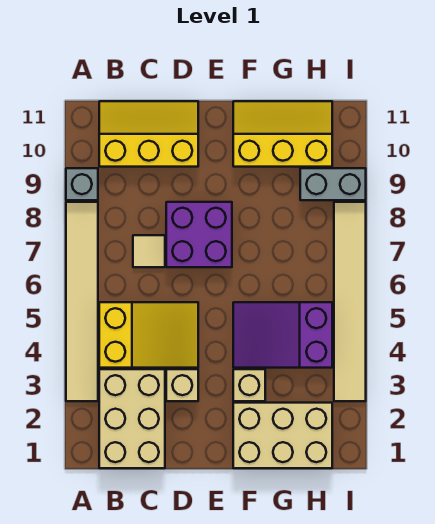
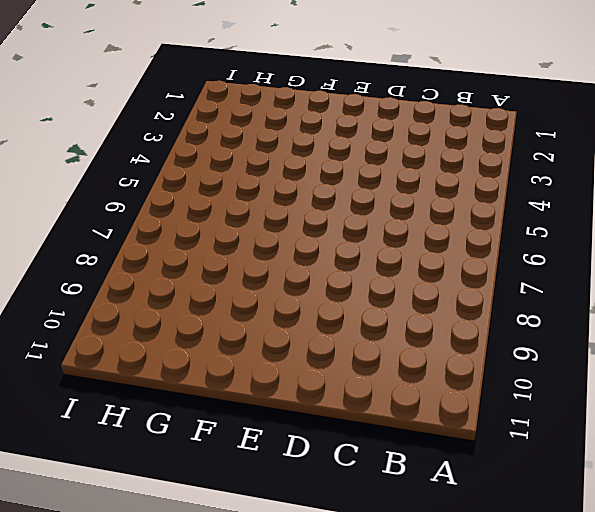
none -> tan 1x6 tile [66,202,98,401]
none -> grey 1x1 brick [66,168,98,200]
none -> tan 2x3 brick [99,369,165,468]

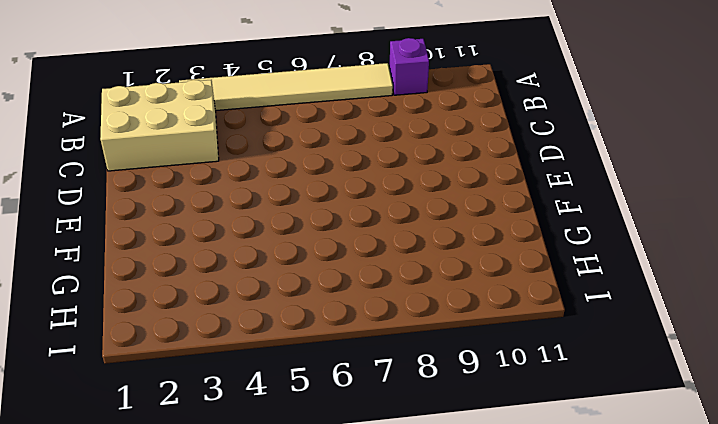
purple 1x1 brick [389,38,429,95] -> grey 1x1 brick [66,168,98,200]
none -> yellow 2x3 slope [99,302,198,368]
none -> yellow 2x3 slope [99,101,198,167]
none -> tan 1x1 tile [133,235,165,267]

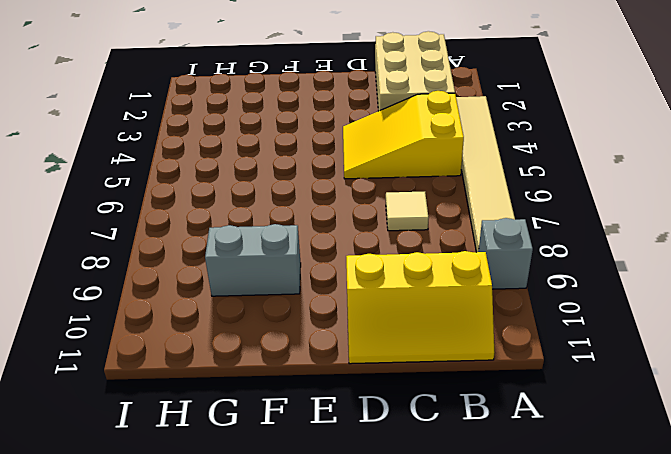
grey 1x2 brick [205,224,301,296] -> grey 1x2 brick moved to [300,168,366,200]
none -> tan 1x1 brick [166,369,198,401]
none -> purple 2x2 brick [166,202,232,267]
none -> tan 2x3 brick [233,403,332,468]

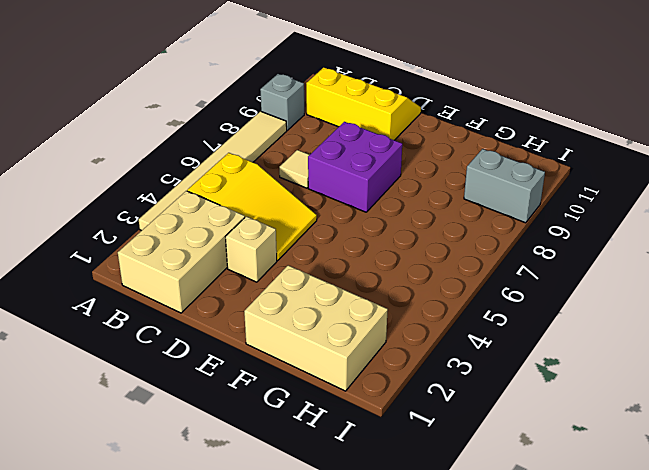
none -> tan 1x1 brick [233,369,265,401]
none -> purple 2x3 slope [233,302,332,368]
none -> yellow 2x3 slope [233,101,332,167]

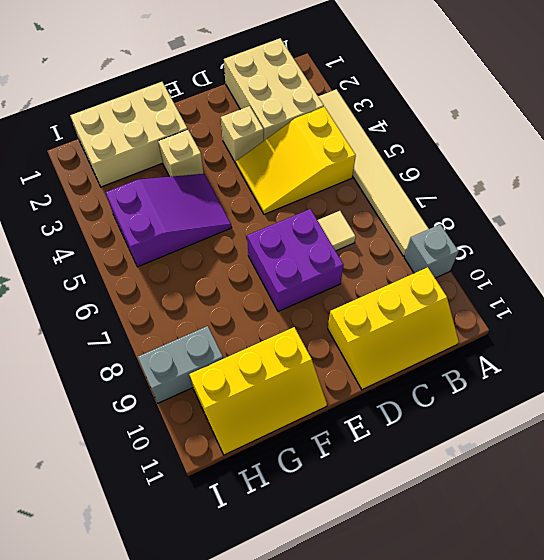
none -> tan 1x6 tile [334,202,366,401]

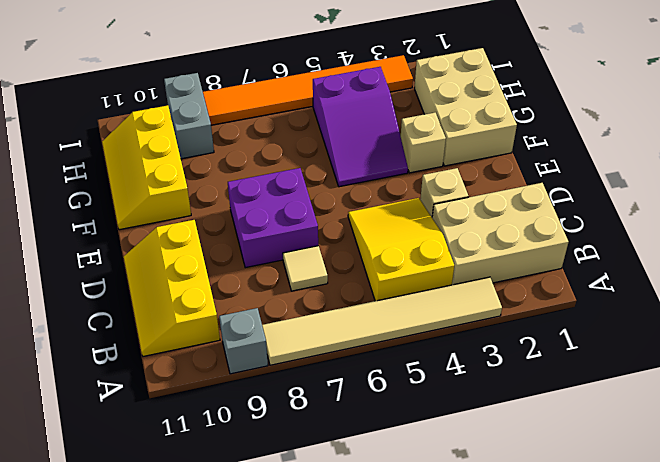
orange 1x6 tile [203,55,413,125] -> tan 1x6 tile [334,202,366,401]

